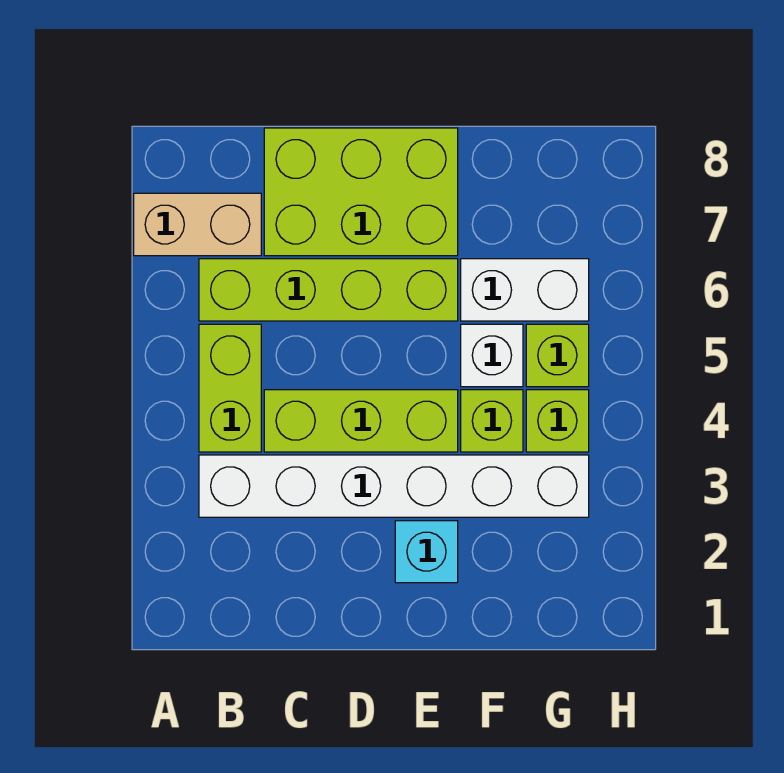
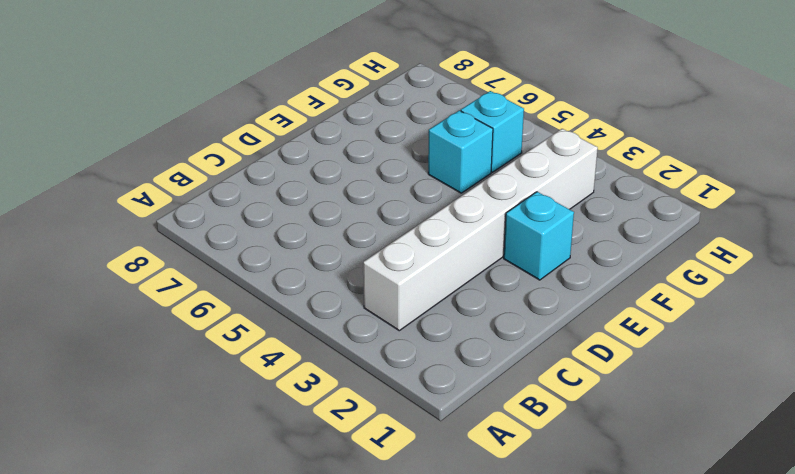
cyan 1x1 brick [428,110,493,193] -> white 1x1 brick [461,324,523,387]
cyan 1x1 brick [461,91,524,172] -> lime 1x1 brick [526,324,589,387]
none -> tan 1x2 brick [134,193,261,256]
none -> lime 1x2 brick [199,324,261,452]
none -> lime 1x4 brick [199,259,458,321]

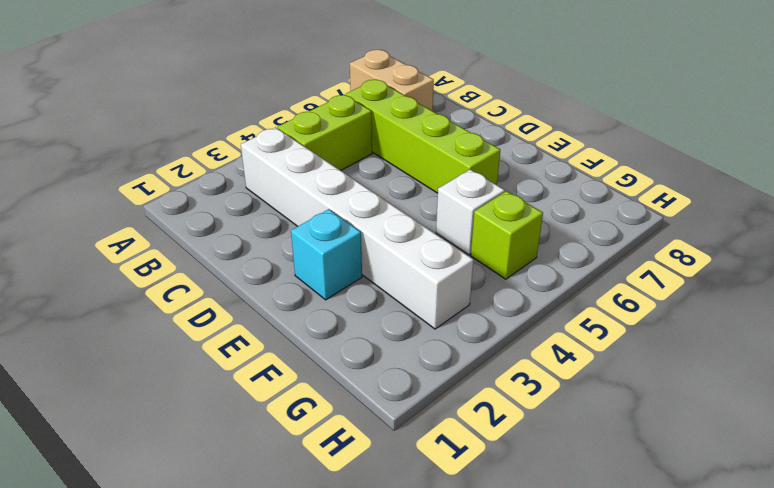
none -> lime 1x3 brick [264,390,458,452]
none -> lime 2x3 brick [264,128,458,256]
none -> lime 1x1 brick [461,390,523,452]

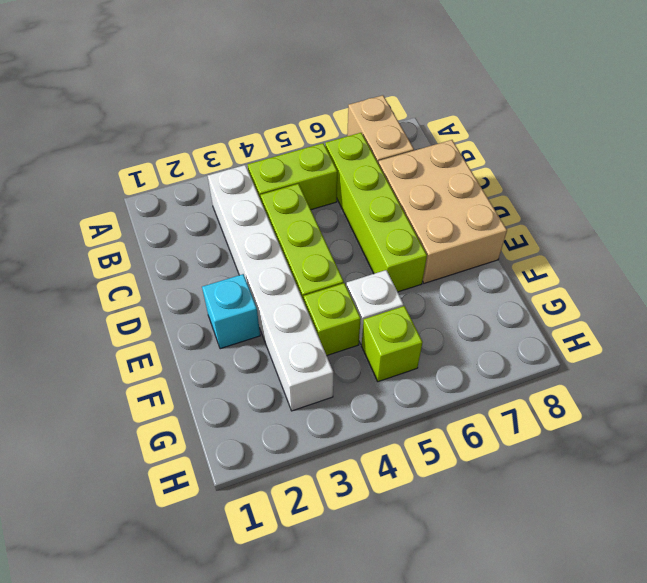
tan 2x3 brick [378,140,507,283] -> lime 2x3 brick [264,128,458,256]
none -> white 1x2 brick [461,259,589,321]
none -> lime 1x1 brick [526,390,589,452]

